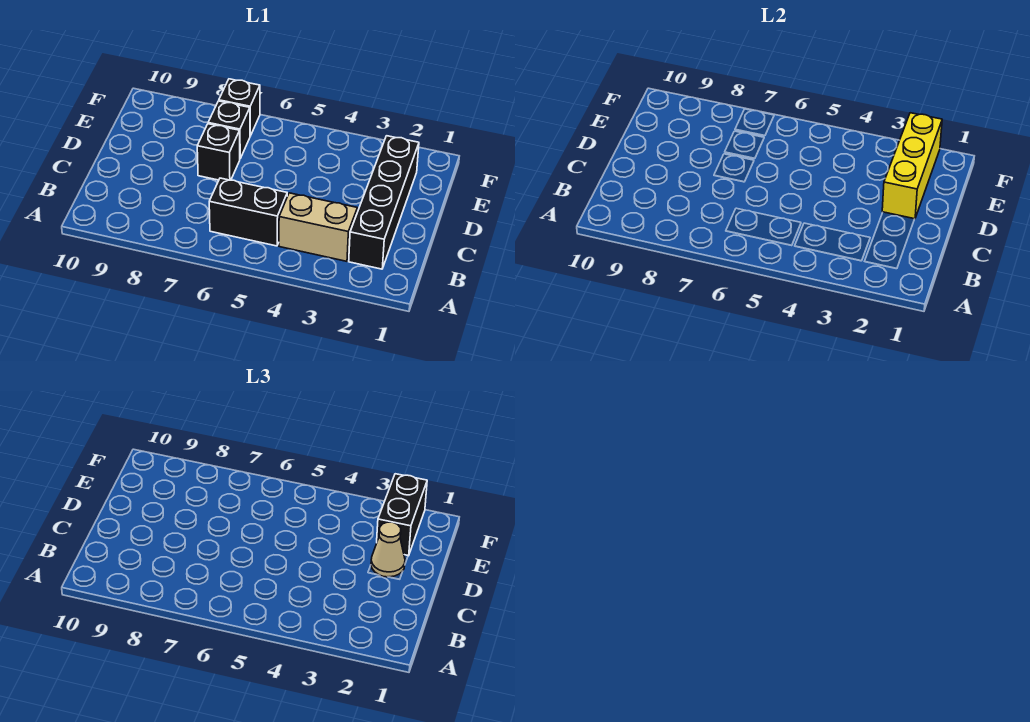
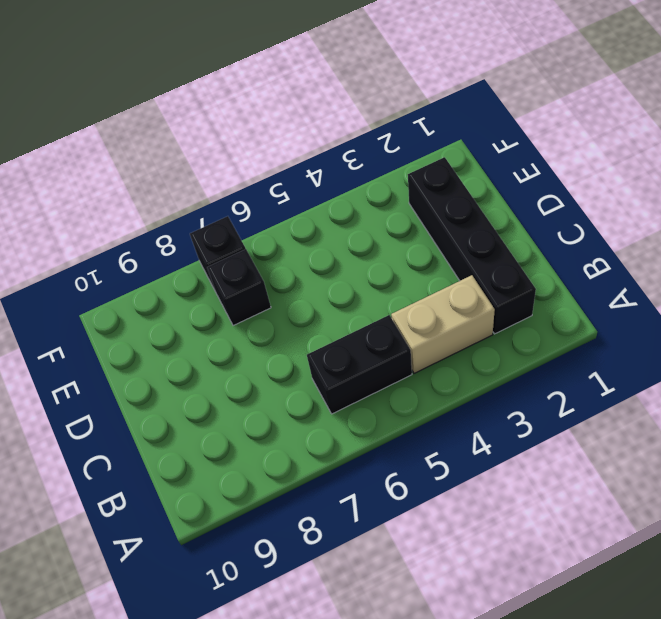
none -> black 1x1 brick [197,124,240,180]
none -> yellow 1x3 brick [882,113,942,219]

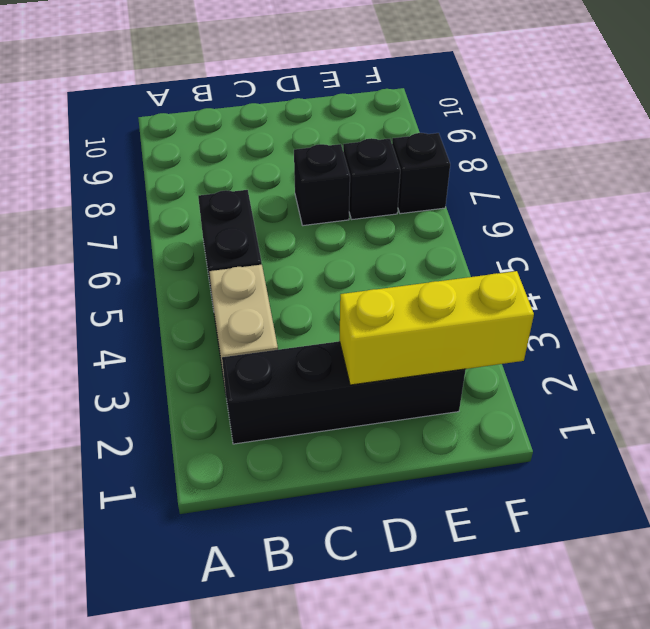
none -> tan 1x1 cone [371,522,405,577]
none -> black 1x2 brick [377,474,427,556]

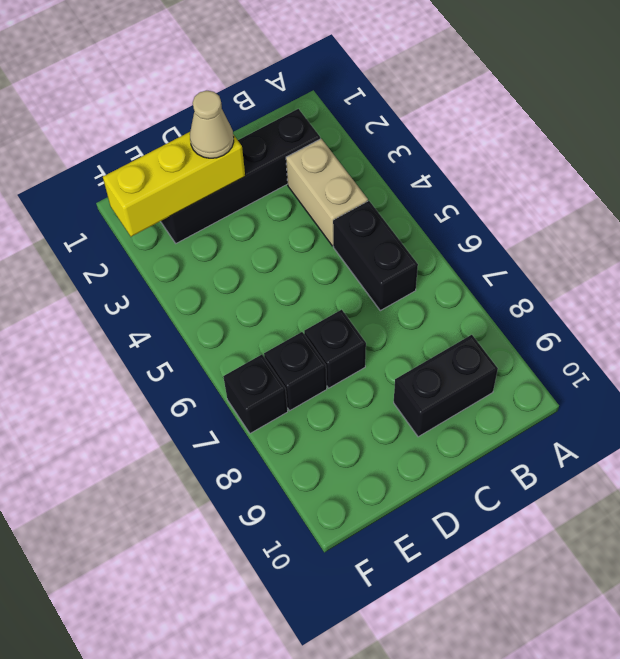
black 1x2 brick [394,335,498,437] -> black 1x2 brick moved to [377,474,427,556]

